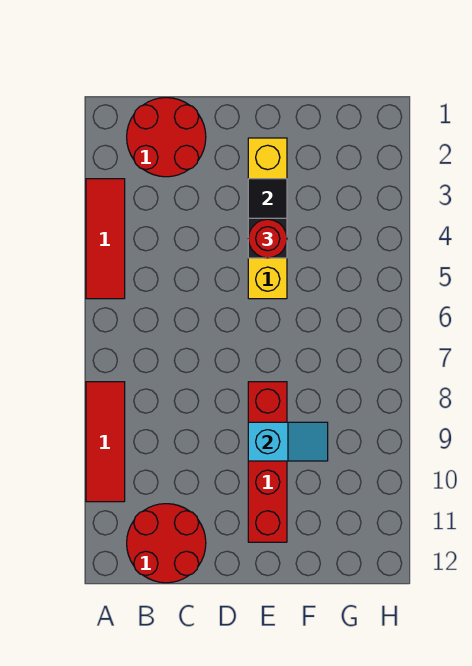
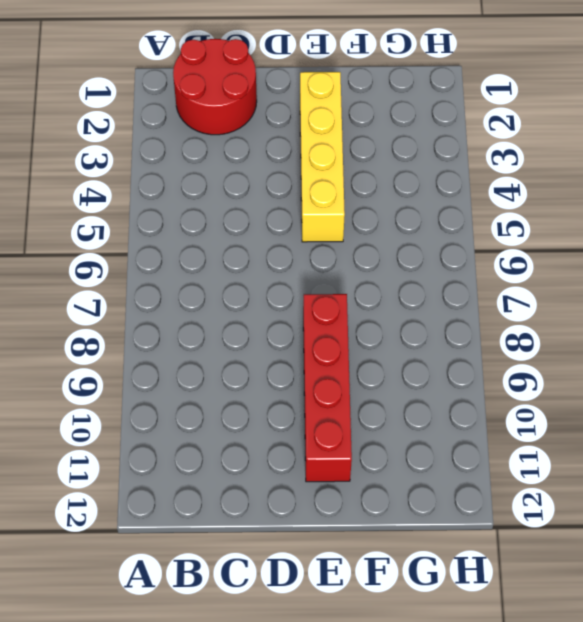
none -> red 1x3 tile [86,179,125,299]
none -> red 1x3 tile [86,382,125,502]

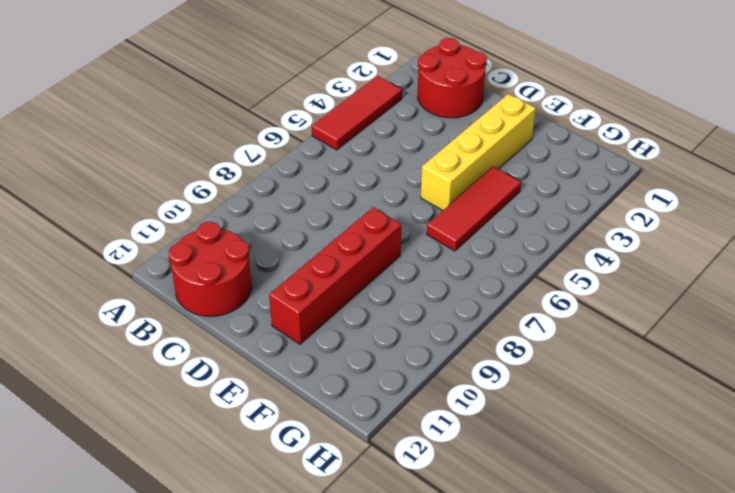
red 1x3 tile [427,167,521,251] -> red 1x3 tile moved to [86,382,125,502]
none -> black 1x2 slope [248,179,287,258]
none -> cyan 1x2 slope [248,422,328,461]

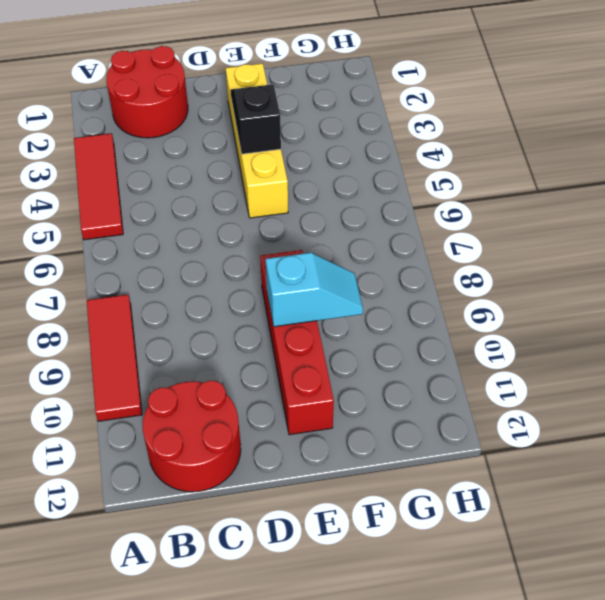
none -> red 1x1 round brick [248,219,287,258]

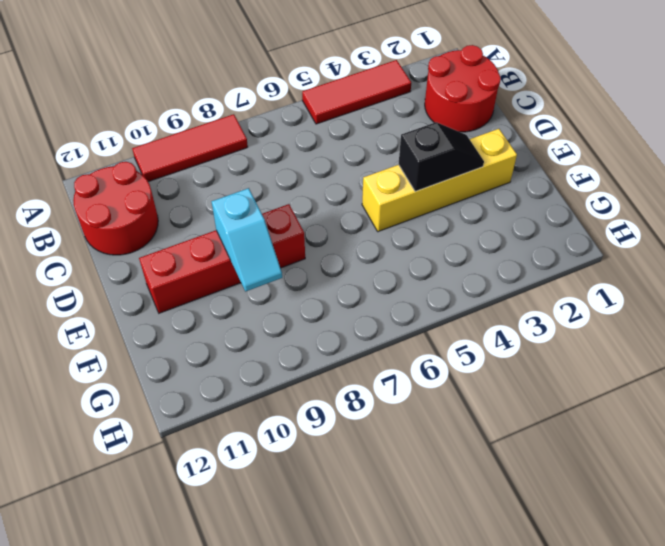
none -> red 1x1 round brick [248,219,287,258]

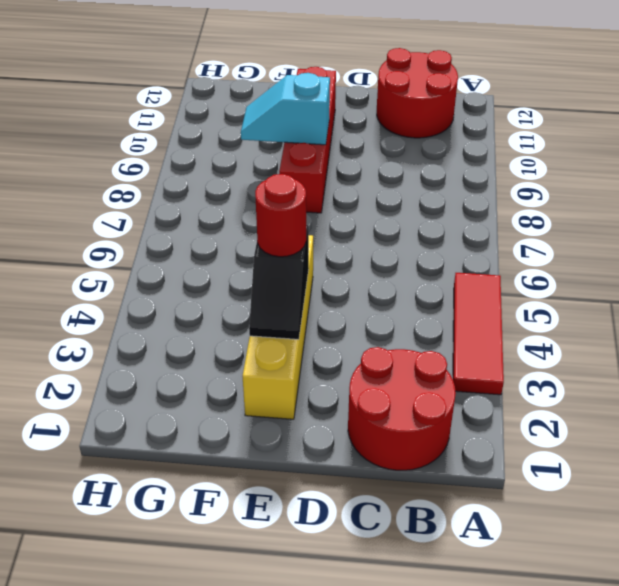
none -> red 1x3 tile [86,382,125,502]

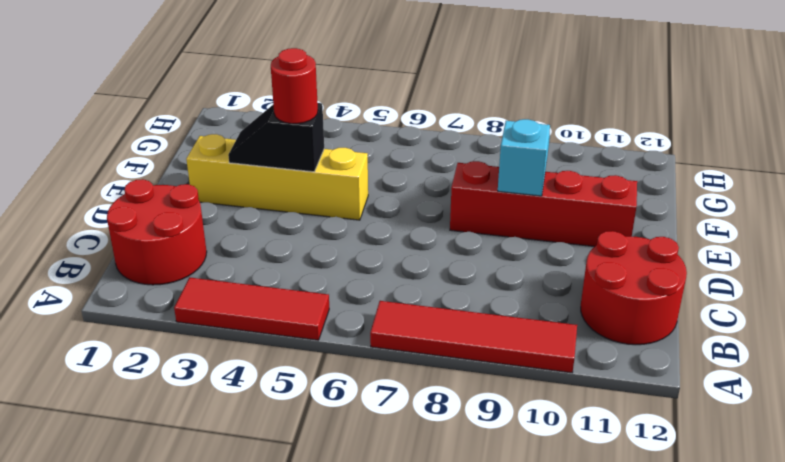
red 1x4 tile [370,301,577,373] -> red 1x3 tile [86,382,125,502]

